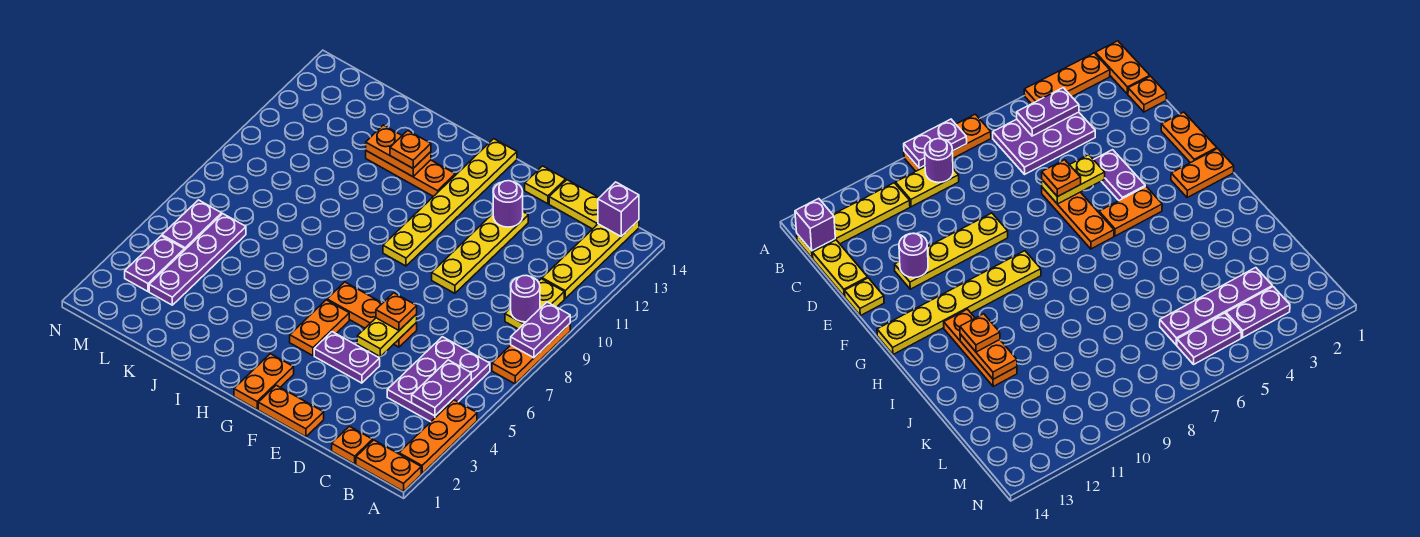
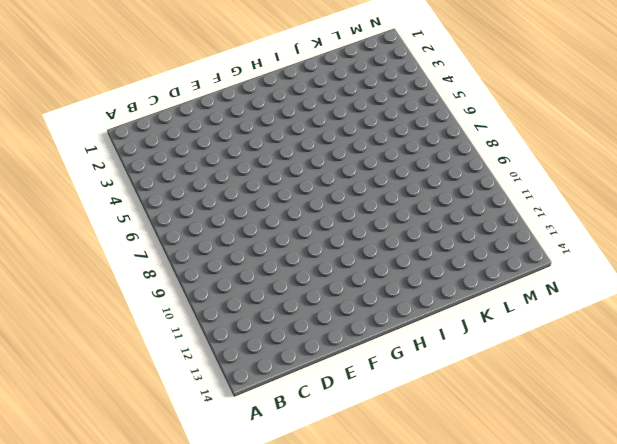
none -> orange 1x2 plate [356,440,421,491]
none -> orange 1x3 plate [399,400,477,473]
none -> orange 1x3 plate [492,324,570,384]

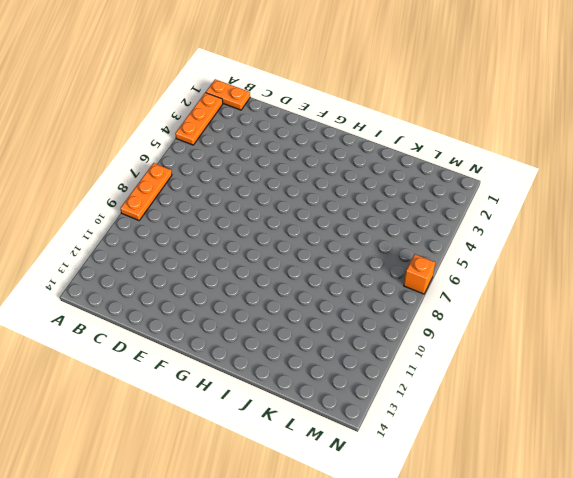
orange 1x1 brick [404,254,435,294] -> none
none -> purple 2x3 plate [387,337,490,422]
none -> yellow 1x2 plate [505,279,564,329]
none -> yellow 1x4 plate [542,220,639,298]

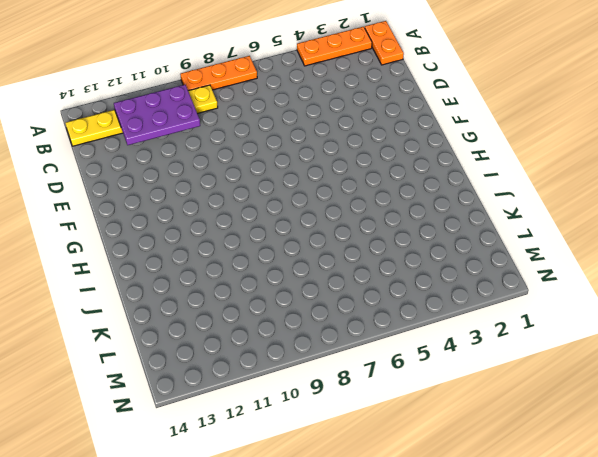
purple 2x3 plate [114,85,200,145] -> purple 2x3 plate moved to [387,337,490,422]
none -> orange 1x1 plate [332,426,373,464]
none -> yellow 1x2 plate [549,180,599,229]
none -> orange 1x2 plate [258,385,324,437]

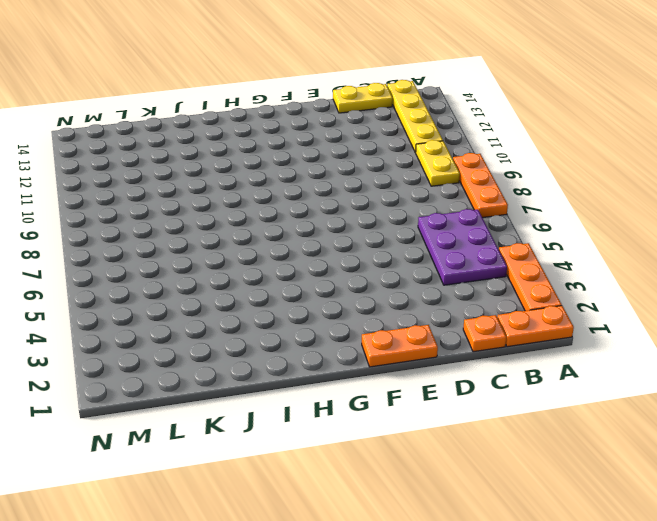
none -> purple 1x2 plate [314,332,380,383]
none -> orange 1x3 plate [327,282,417,347]
none -> yellow 1x4 plate [432,212,528,293]

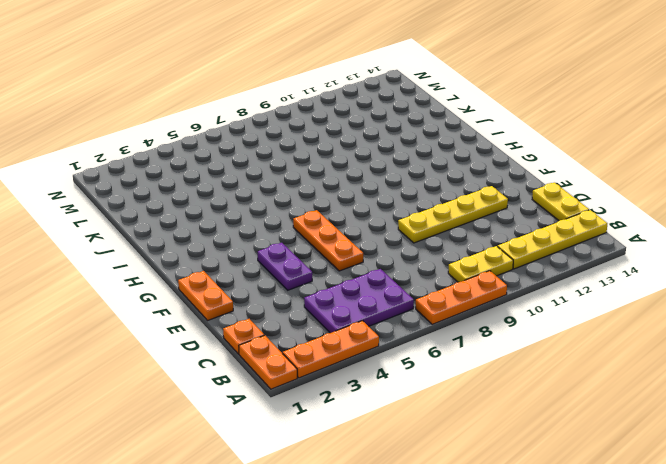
none -> yellow 1x1 plate [525,166,566,204]
none -> orange 1x2 plate [234,354,294,409]
none -> orange 1x2 plate [290,300,349,356]

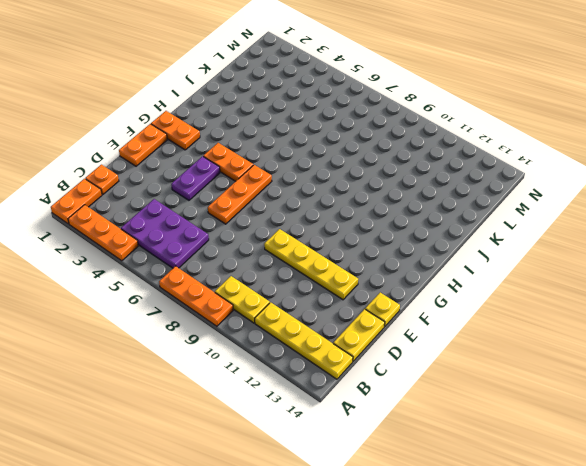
none -> yellow 1x6 plate [383,139,517,266]
none -> orange 1x3 plate [366,151,455,196]
none -> purple 1x4 plate [149,214,246,305]

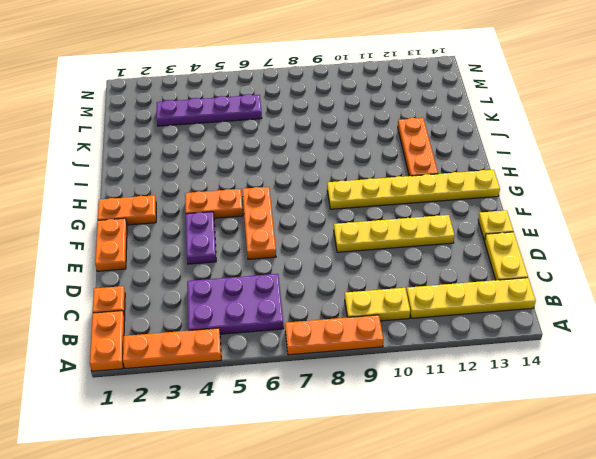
none -> purple 1x2 plate [125,236,184,291]
none -> purple 1x2 plate [162,200,222,250]
none -> purple 1x2 plate [511,302,570,358]

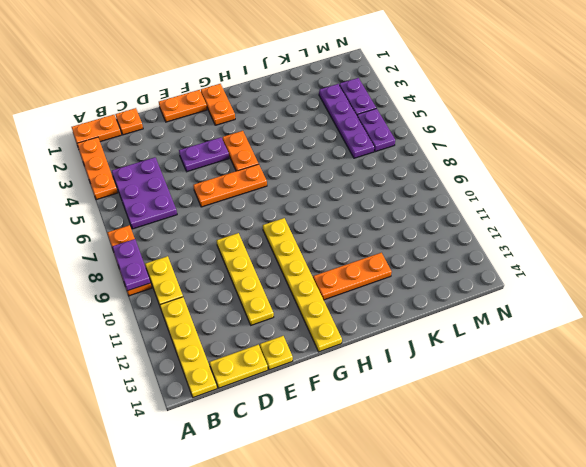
none -> purple 1x2 plate [412,360,471,416]
none -> purple 1x1 round brick [511,275,540,322]
none -> purple 1x1 brick [598,182,639,236]

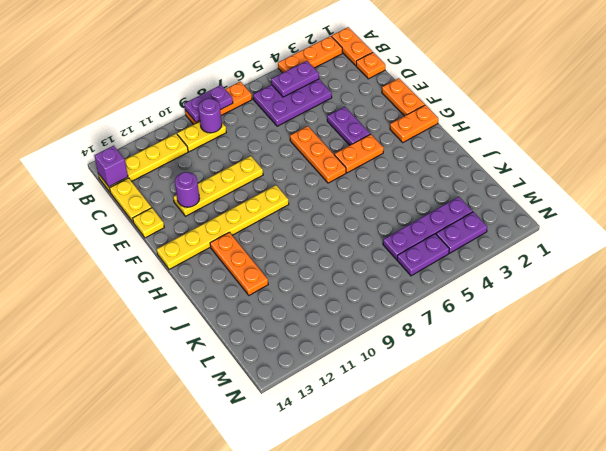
none -> yellow 1x2 plate [357,314,417,357]
none -> orange 1x2 plate [366,125,431,177]
none -> orange 1x1 plate [376,293,417,330]

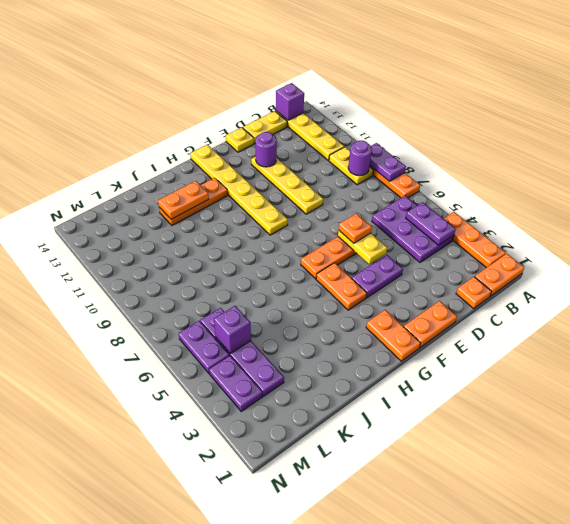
purple 1x1 brick [214,306,251,353] -> none
none -> orange 1x1 plate [390,131,431,168]

